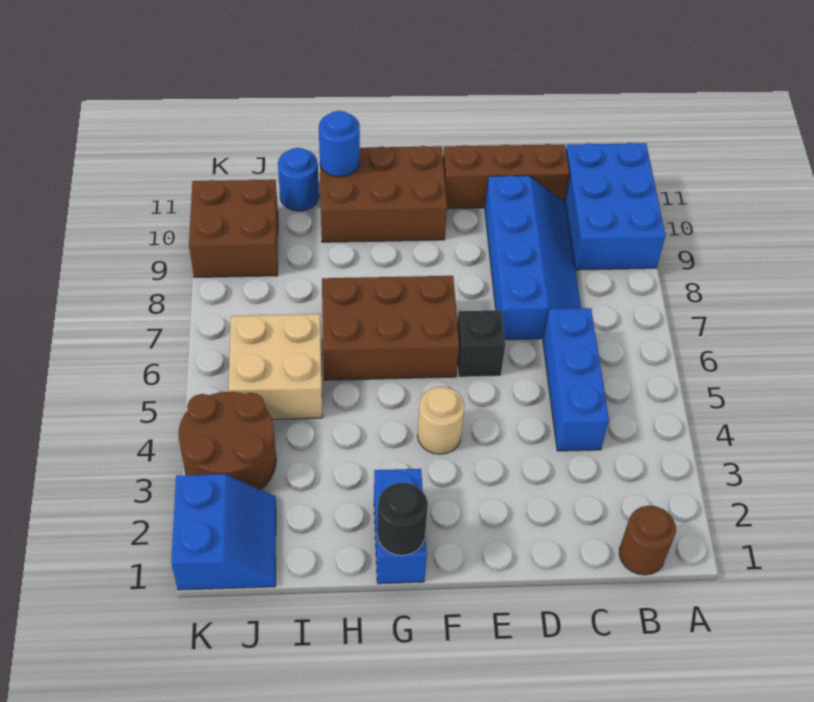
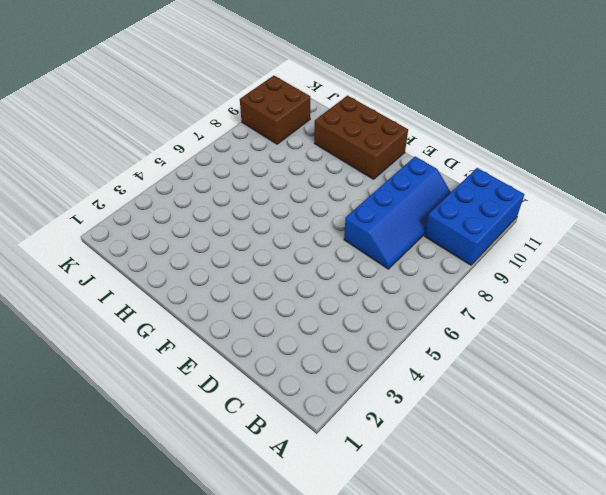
none -> brown 1x1 round brick [619,506,676,575]
none -> blue 1x3 brick [543,308,609,451]
none -> brown 1x3 brick [443,144,570,209]

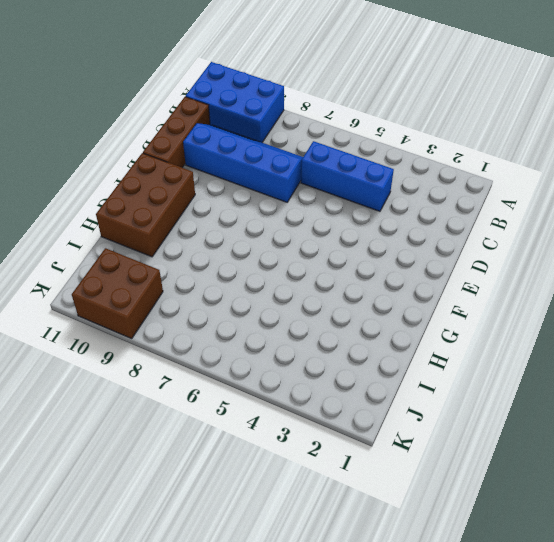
none -> brown 1x1 round brick [619,506,676,575]
none -> black 1x1 brick [457,310,505,377]
none -> tan 1x1 round brick [417,387,465,454]

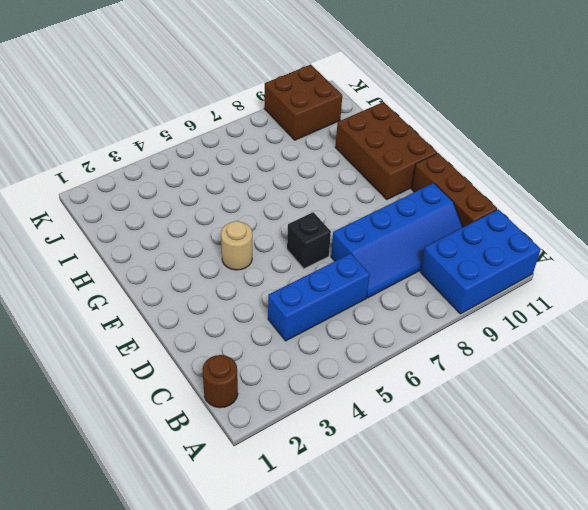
none -> brown 2x3 brick [322,276,459,380]
none -> blue 1x2 brick [374,469,427,584]
none -> tan 2x2 brick [229,314,323,419]

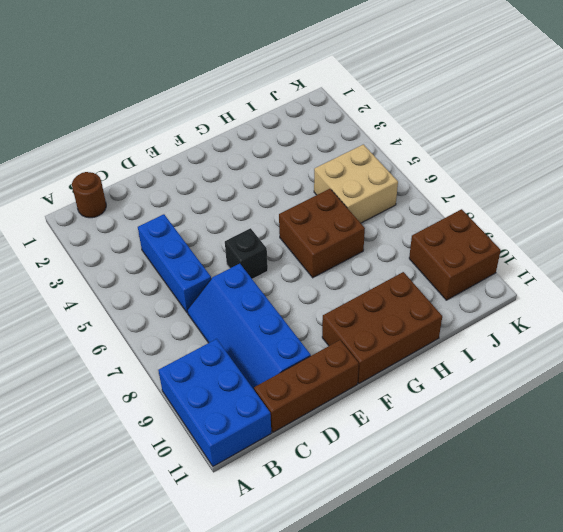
brown 2x2 brick [279,189,365,278] -> brown 2x3 brick [322,276,459,380]
none -> tan 1x1 round brick [417,387,465,454]
none -> blue 1x2 brick [374,469,427,584]
none -> blue 1x1 round brick [278,148,319,211]

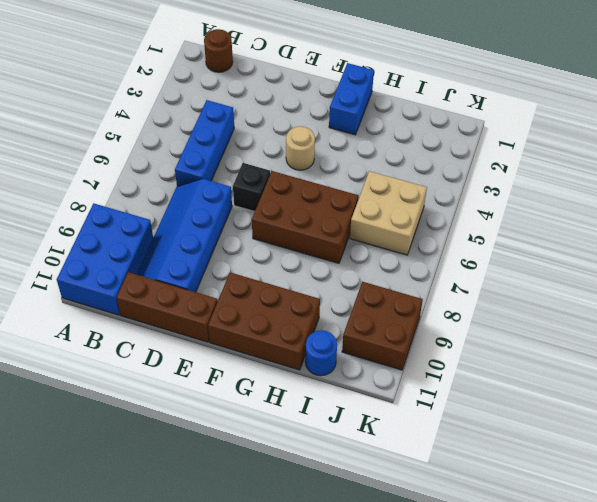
none -> blue 2x2 slope [171,474,276,590]
none -> brown 2x2 round brick [178,392,276,490]
none -> black 1x1 round brick [377,482,428,556]

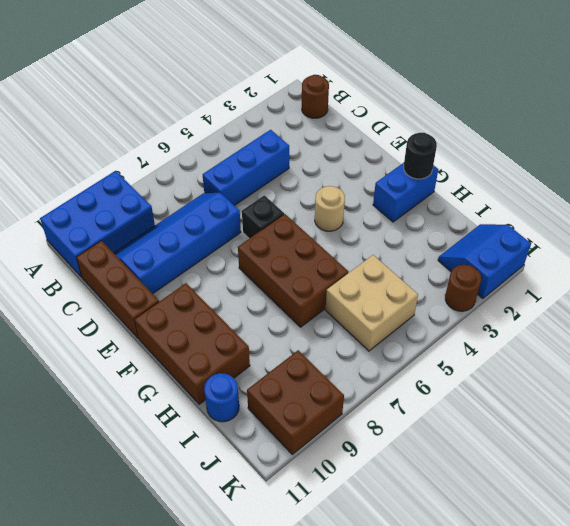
brown 1x1 round brick [445,265,481,311] -> brown 2x2 round brick [178,392,276,490]
none -> blue 1x1 round brick [319,111,360,177]

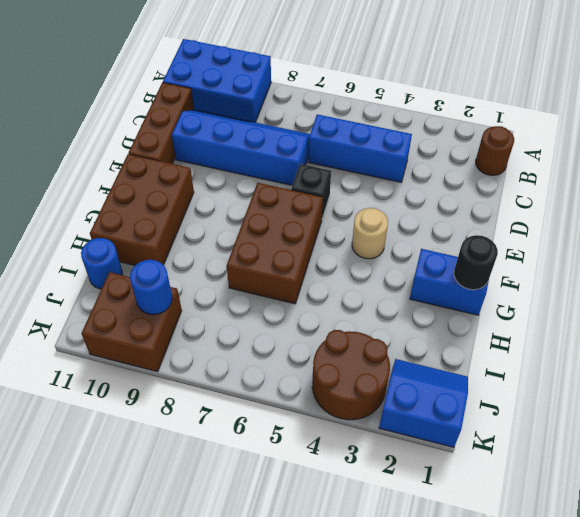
blue 1x1 round brick [130,260,172,315] -> blue 1x1 round brick moved to [319,111,360,177]
none -> tan 2x2 brick [229,314,323,419]

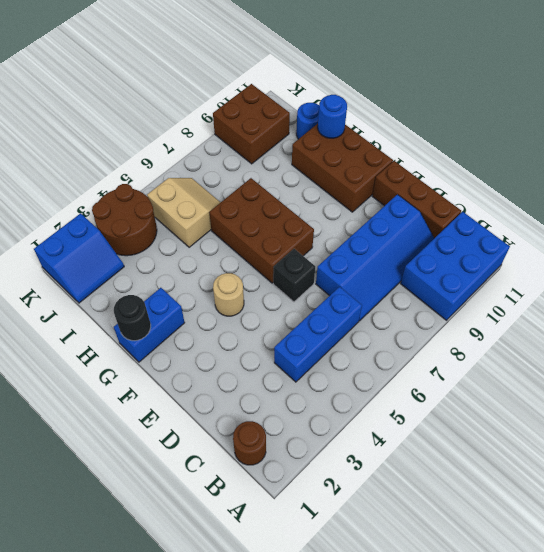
tan 2x2 slope [147,178,221,247] -> tan 2x2 brick [229,314,323,419]

